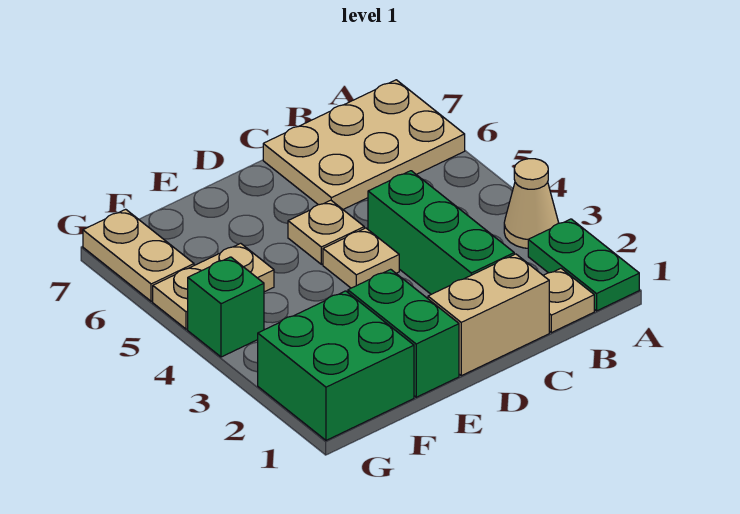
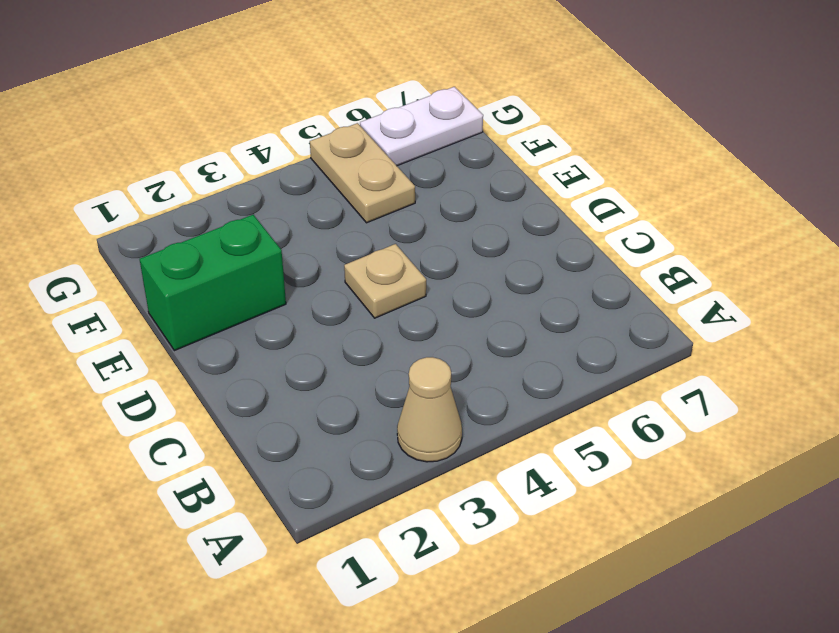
white 1x2 plate [360,87,483,166] -> tan 1x2 plate [83,209,194,301]
none -> green 1x2 plate [528,219,639,311]
none -> tan 2x3 plate [263,80,465,209]
none -> tan 1x1 plate [543,269,594,333]

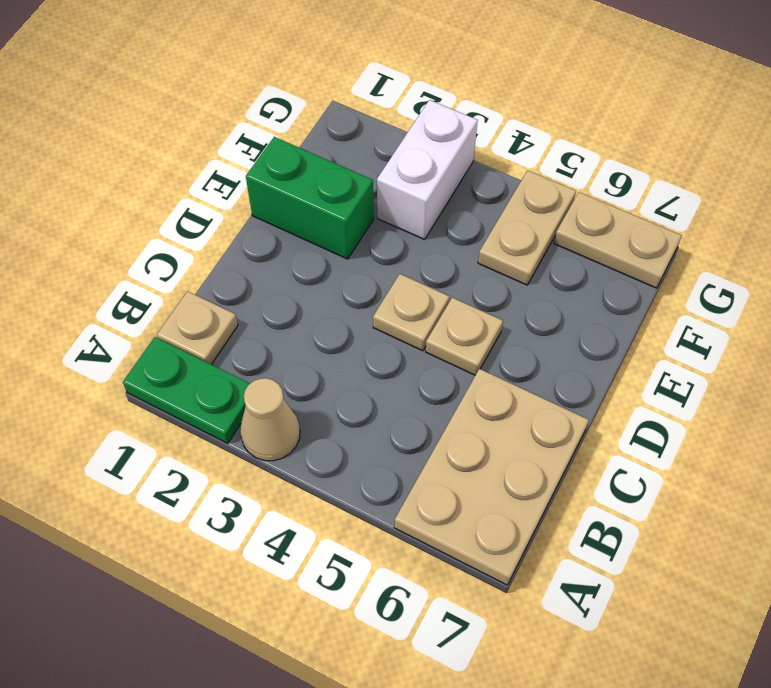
white 1x2 brick [377,100,478,239] -> none
none -> tan 1x2 brick [428,254,549,376]
none -> green 1x3 brick [368,171,514,294]
none -> green 2x2 brick [258,291,414,440]

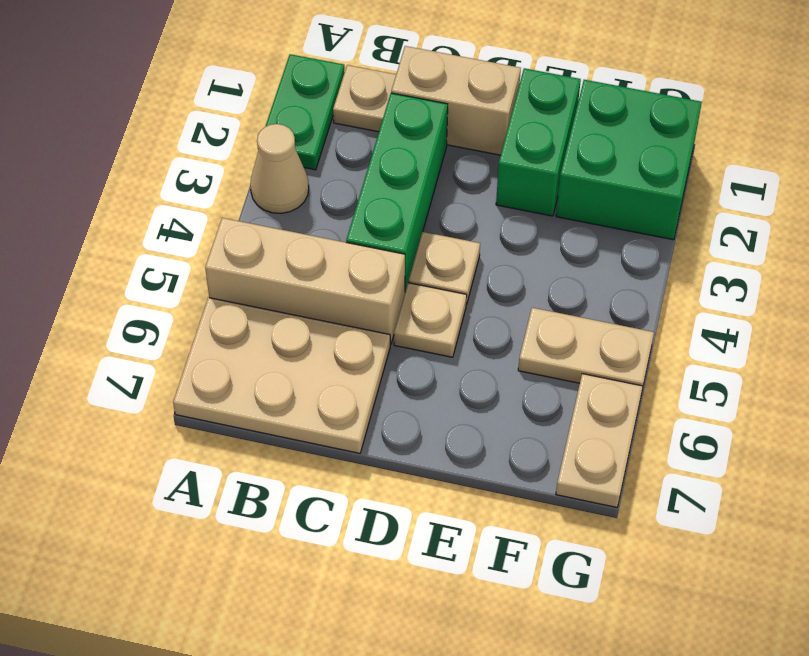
tan 1x3 brick [205,218,405,345] -> none
none -> green 1x1 brick [188,257,264,357]

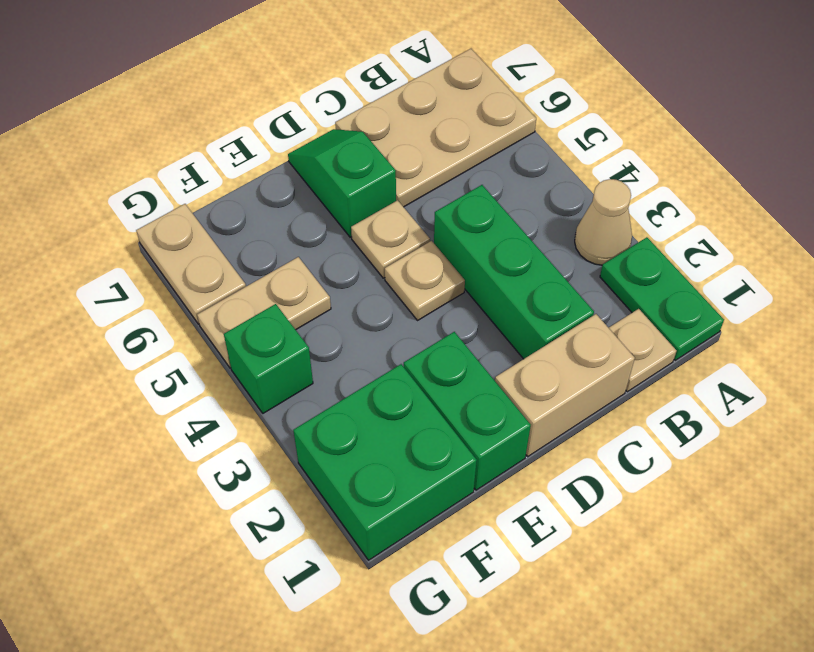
green 1x2 slope [288,129,396,237] -> none

